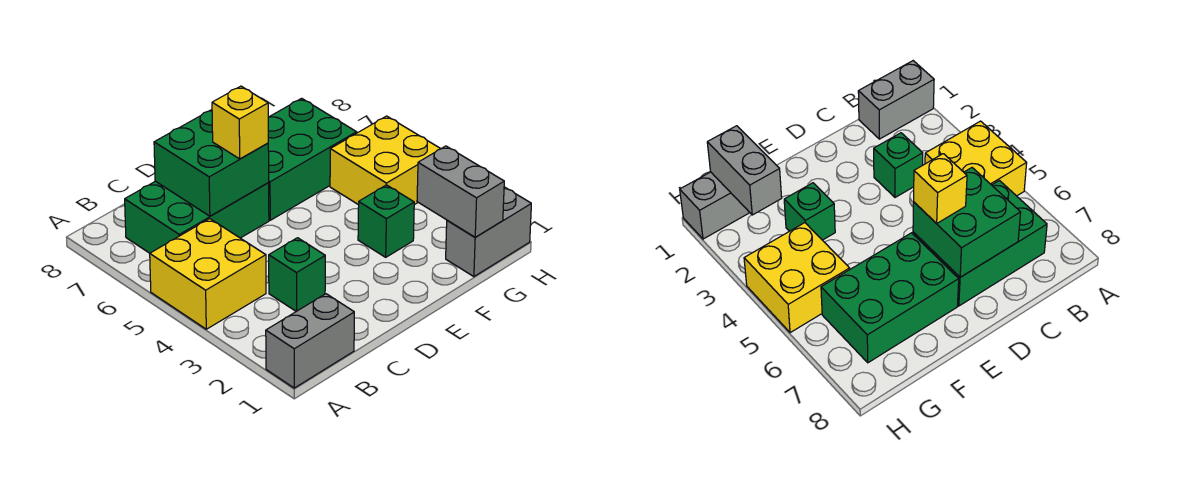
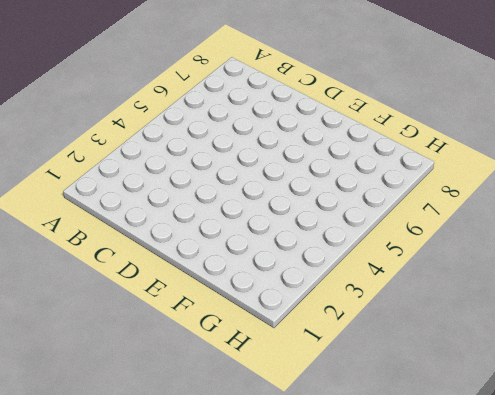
none -> grey 1x2 brick [266,294,354,388]
none -> yellow 2x2 brick [150,219,266,329]

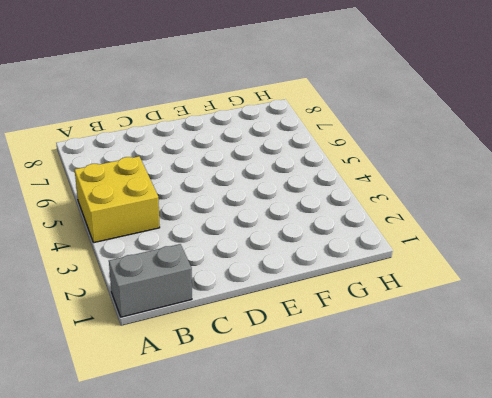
none -> green 2x3 brick [125,181,269,253]
none -> green 1x1 brick [269,238,325,311]

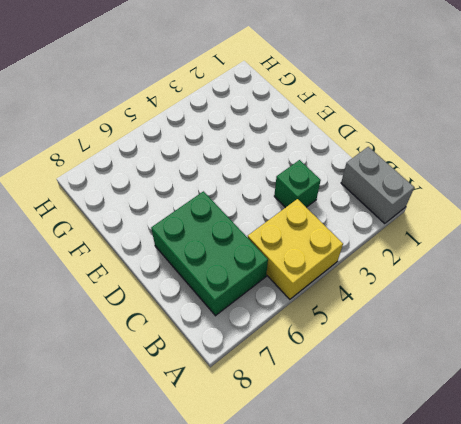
none -> green 2x3 brick [268,98,357,220]
none -> green 1x1 brick [358,185,414,257]

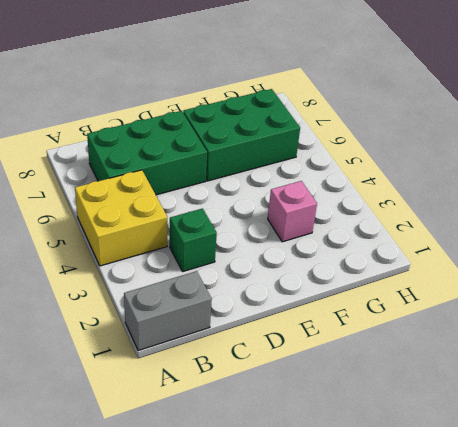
pink 1x1 brick [268,181,317,242] -> green 1x1 brick [358,185,414,257]
none -> grey 1x2 brick [446,187,531,277]
none -> yellow 2x2 brick [330,116,441,205]

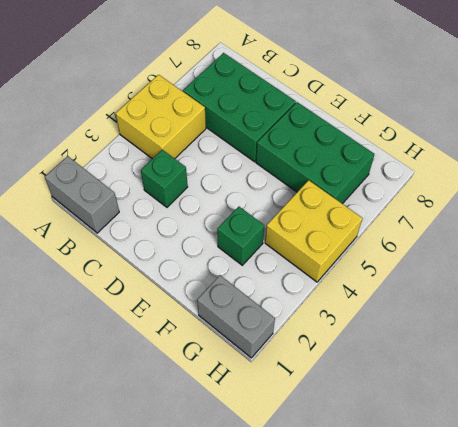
none -> green 2x2 brick [154,110,269,216]
none -> grey 1x2 brick [417,146,504,237]

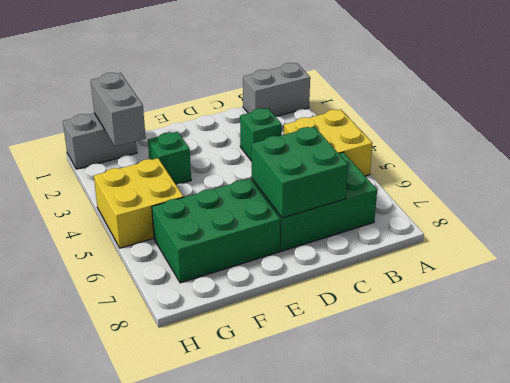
none -> yellow 1x1 brick [212,86,268,159]

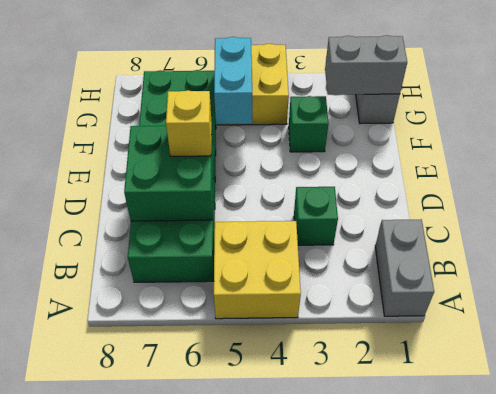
cyan 1x2 brick [214,37,252,124] -> none

